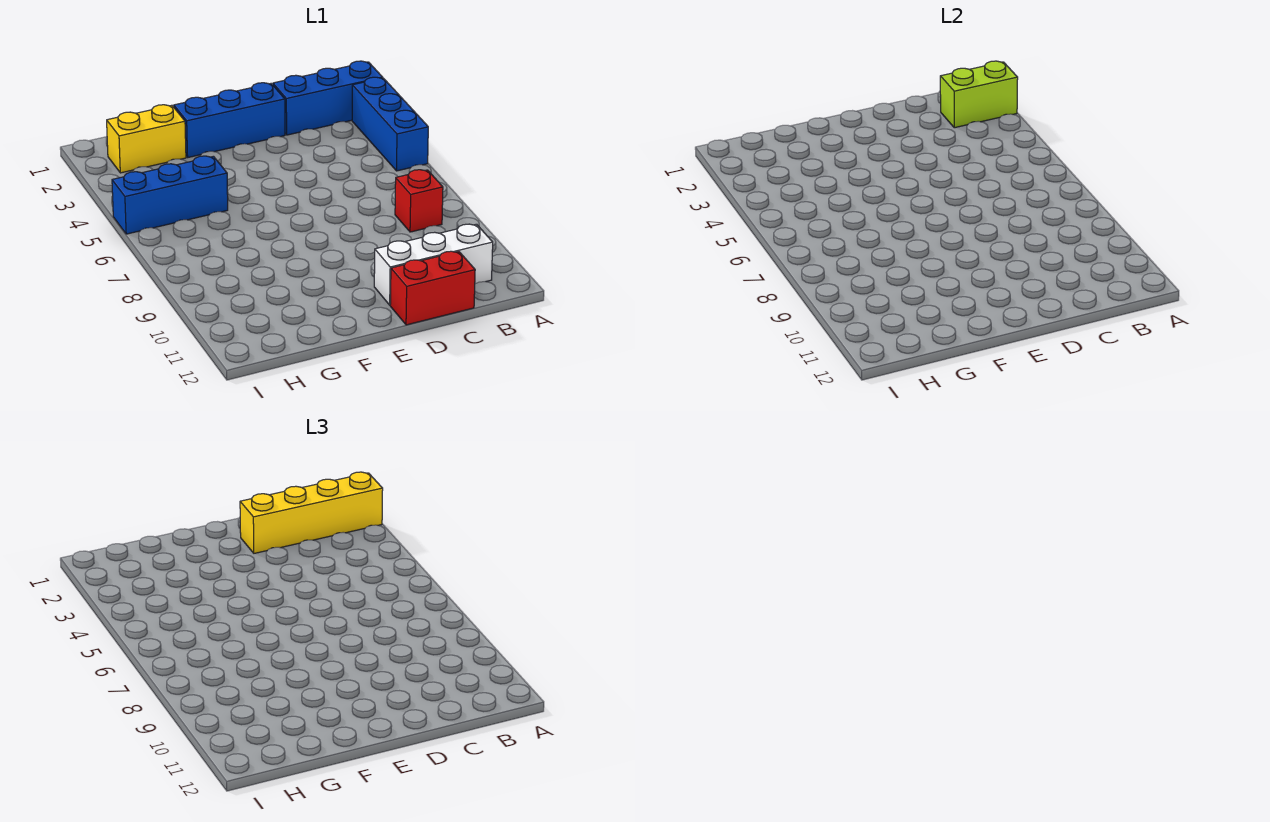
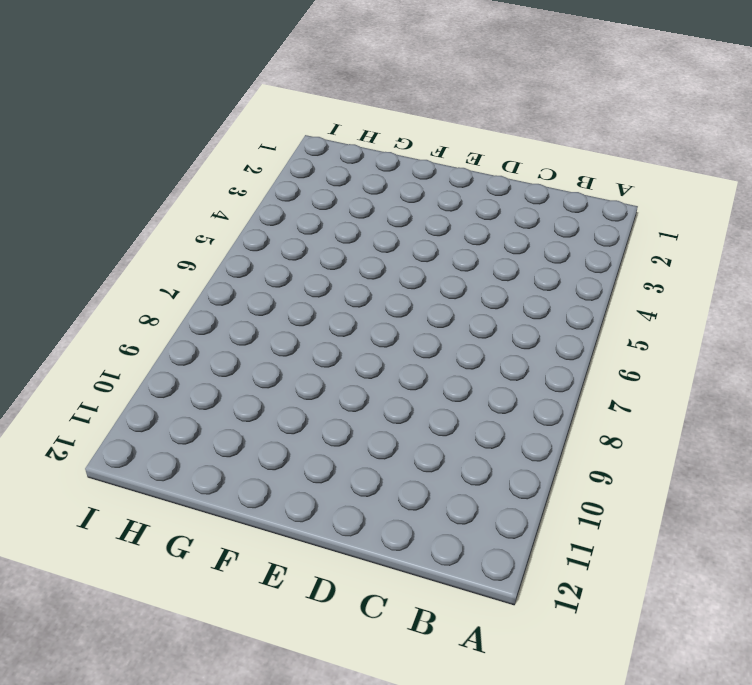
none -> blue 1x3 brick [273,61,383,135]
none -> blue 1x3 brick [352,77,428,171]

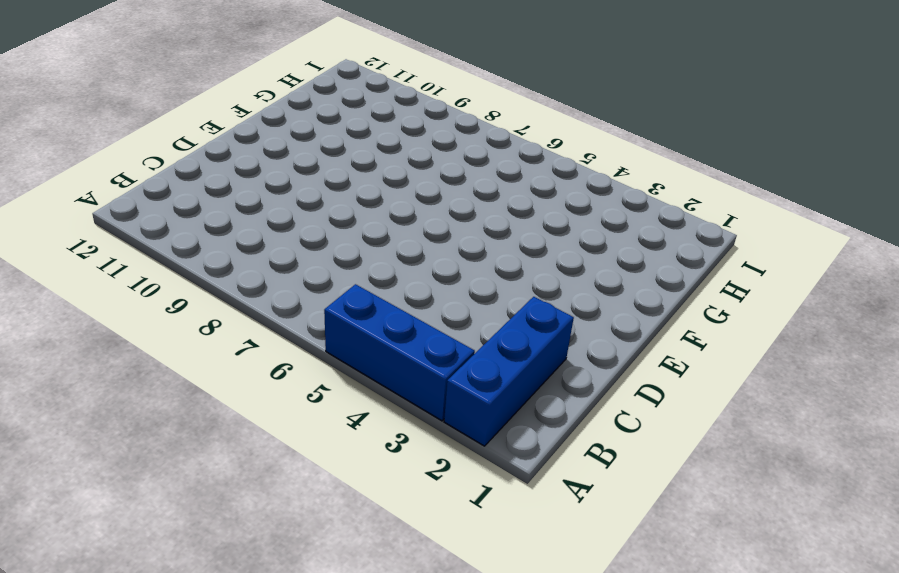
none -> red 1x1 brick [395,170,443,232]
none -> white 1x3 brick [374,224,493,305]

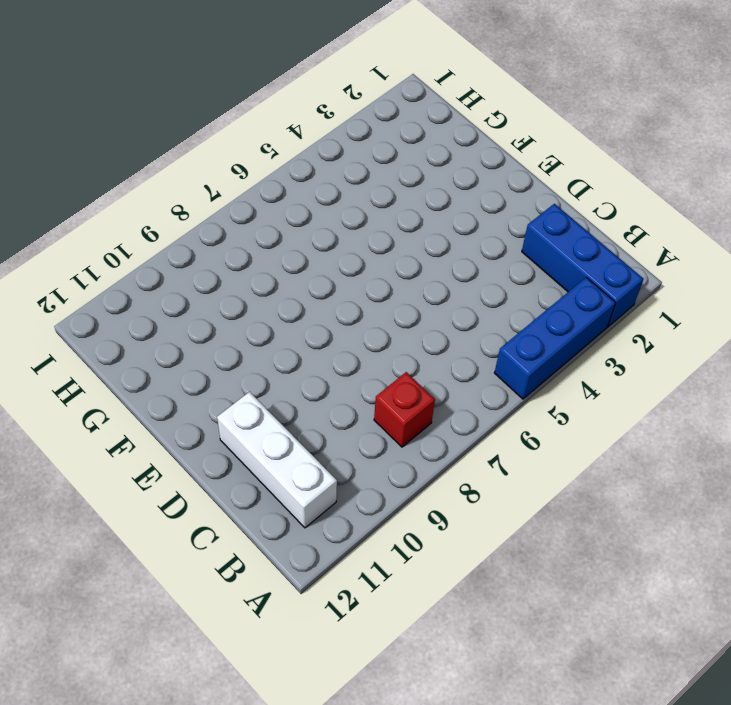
none -> red 1x2 brick [390,251,475,325]
none -> blue 1x3 brick [174,83,285,157]

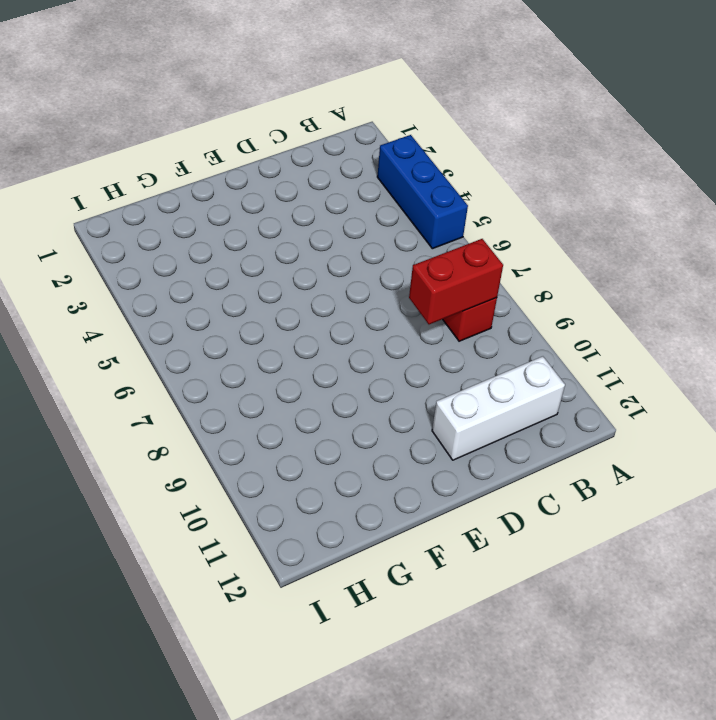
red 1x2 brick [409,239,503,324] -> red 1x2 brick moved to [390,251,475,325]
none -> blue 1x3 brick [273,61,383,135]
none -> blue 1x3 brick [174,83,285,157]

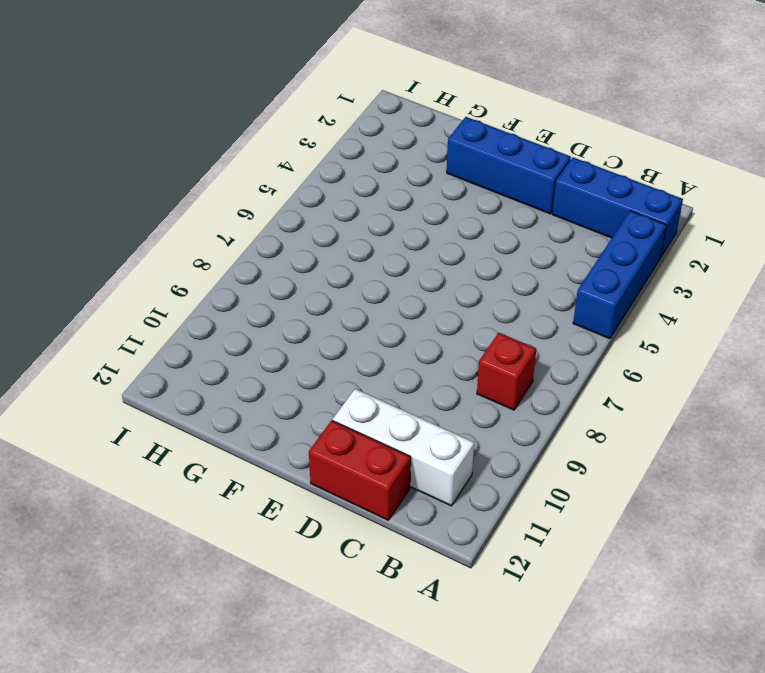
none -> yellow 1x2 brick [107,105,186,173]
none -> blue 1x3 brick [112,156,228,234]

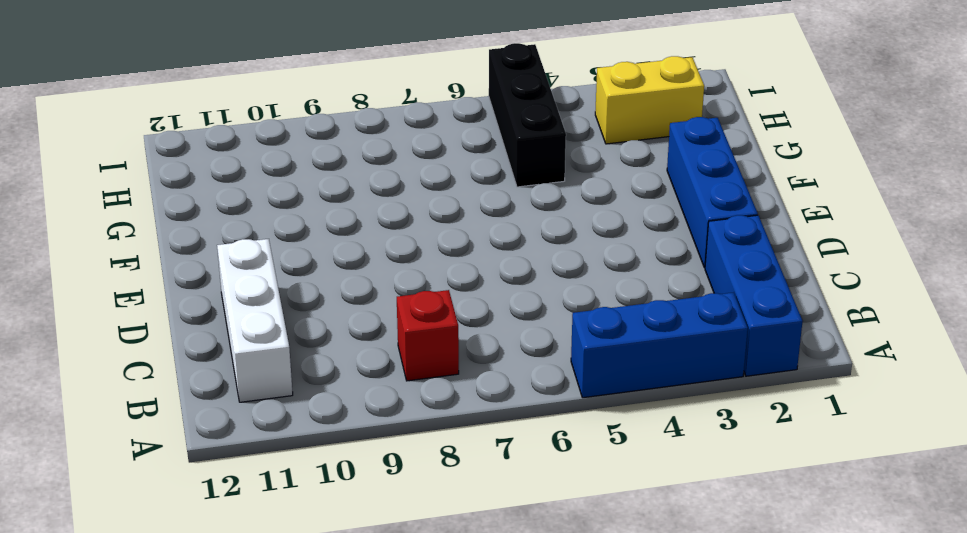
black 1x3 brick [489,43,566,187] -> blue 1x3 brick [112,156,228,234]
yellow 1x2 brick [595,56,704,144] -> yellow 1x2 brick turned to [107,105,186,173]
none -> red 1x2 brick [390,251,475,325]
none -> lime 1x2 brick [940,61,1018,128]

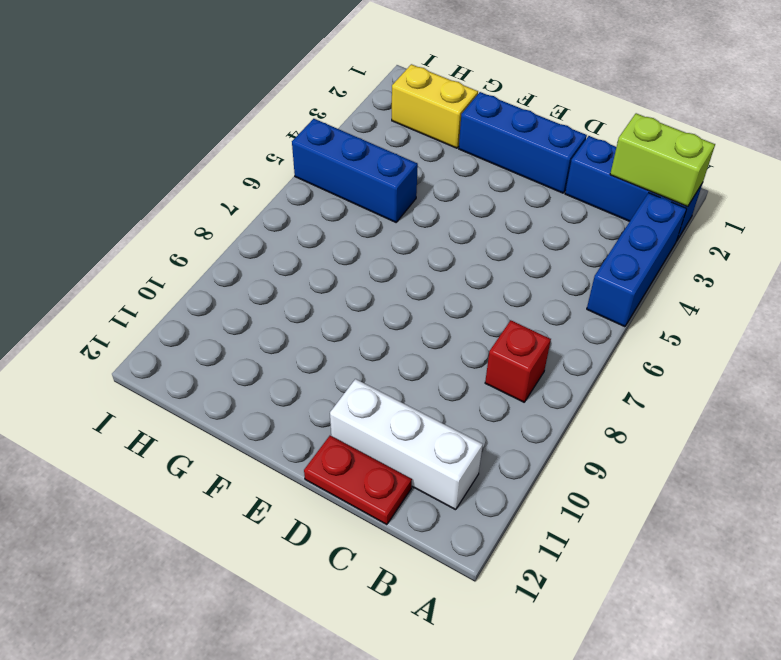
red 1x2 plate [304,436,412,525] -> red 1x2 brick [390,251,475,325]
none -> yellow 1x4 brick [240,472,383,553]

